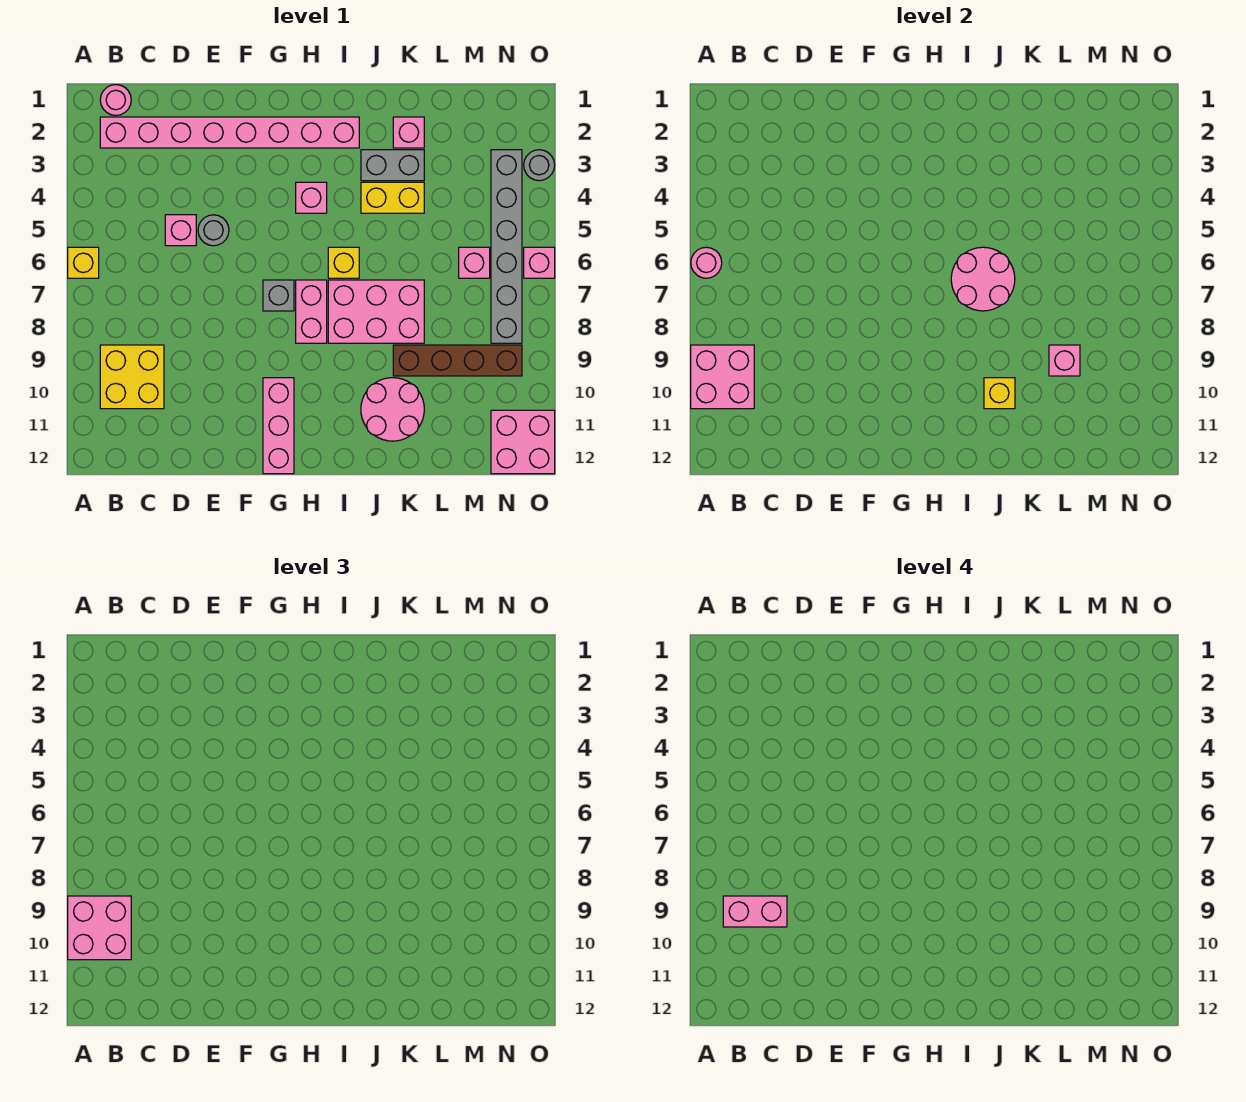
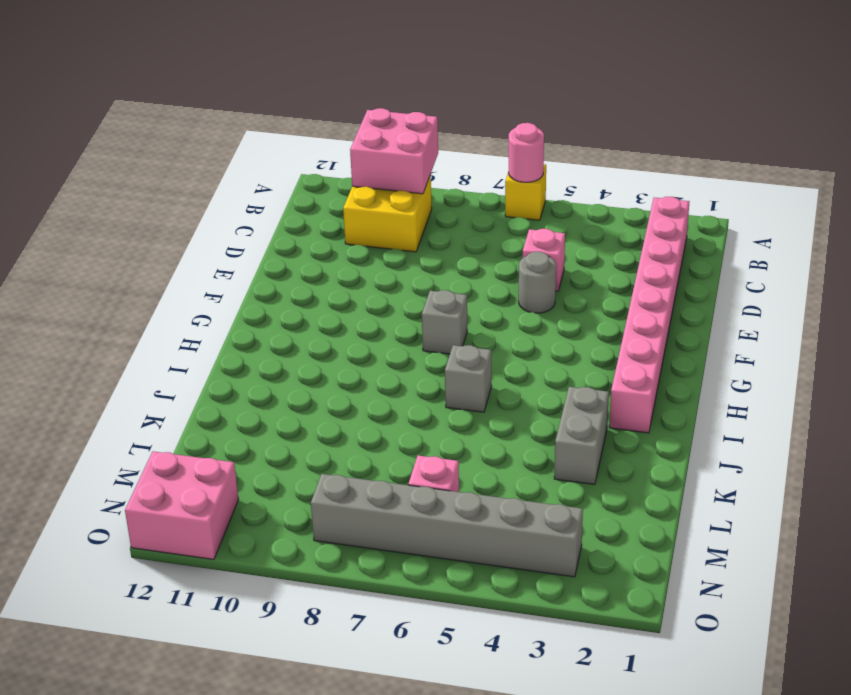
grey 1x1 brick [445,345,492,412] -> yellow 1x1 brick [328,247,359,278]
none -> pink 1x1 round brick [100,85,131,115]
none -> pink 1x3 brick [263,378,294,474]
none -> pink 1x1 brick [296,182,327,213]

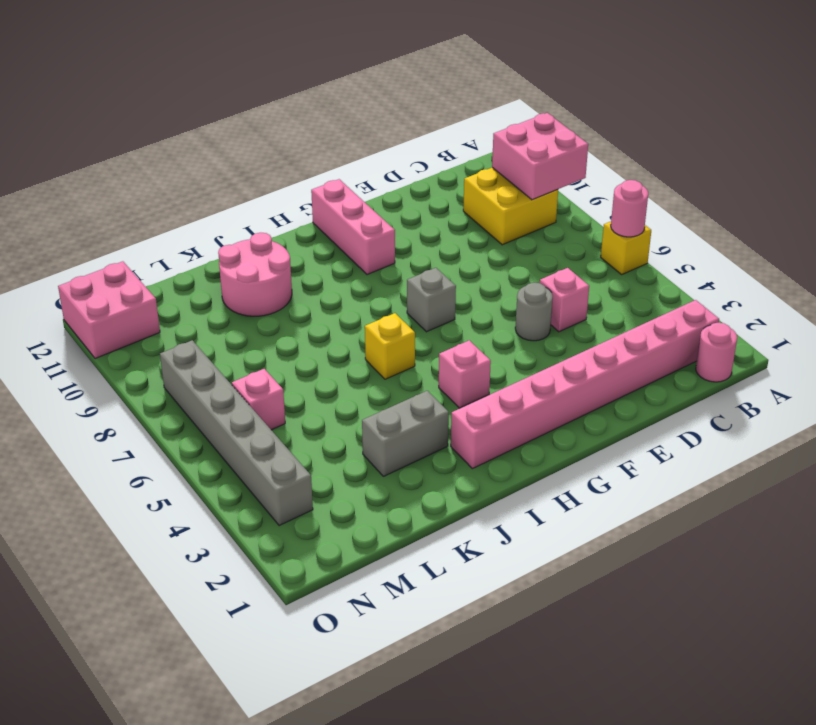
none -> pink 1x2 brick [296,280,327,343]
none -> pink 2x3 brick [328,280,424,343]
none -> yellow 1x2 brick [361,182,424,213]

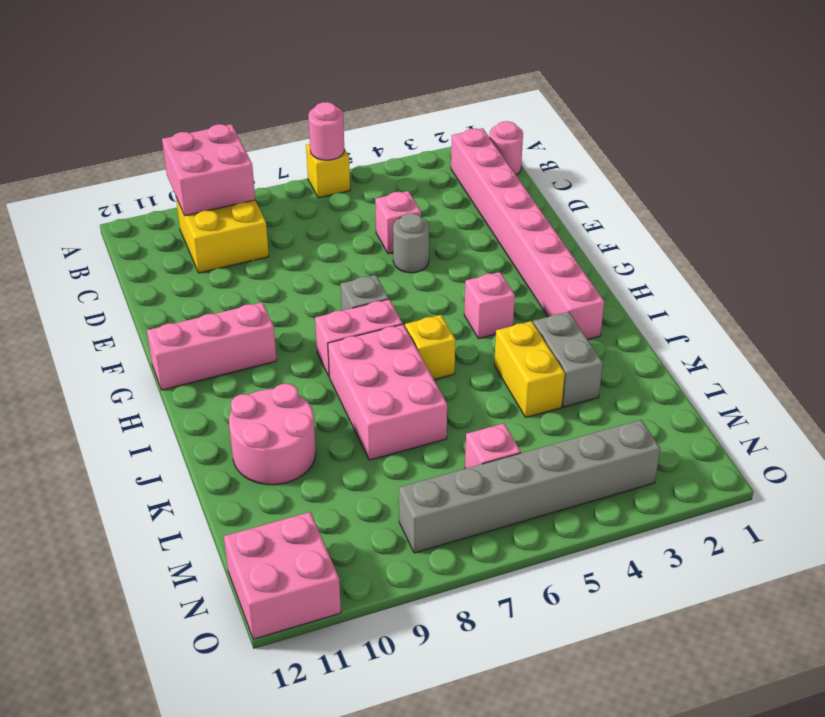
none -> pink 1x1 brick [393,117,424,148]
none -> brown 1x4 brick [393,345,522,376]
none -> grey 1x1 round brick [524,150,555,181]

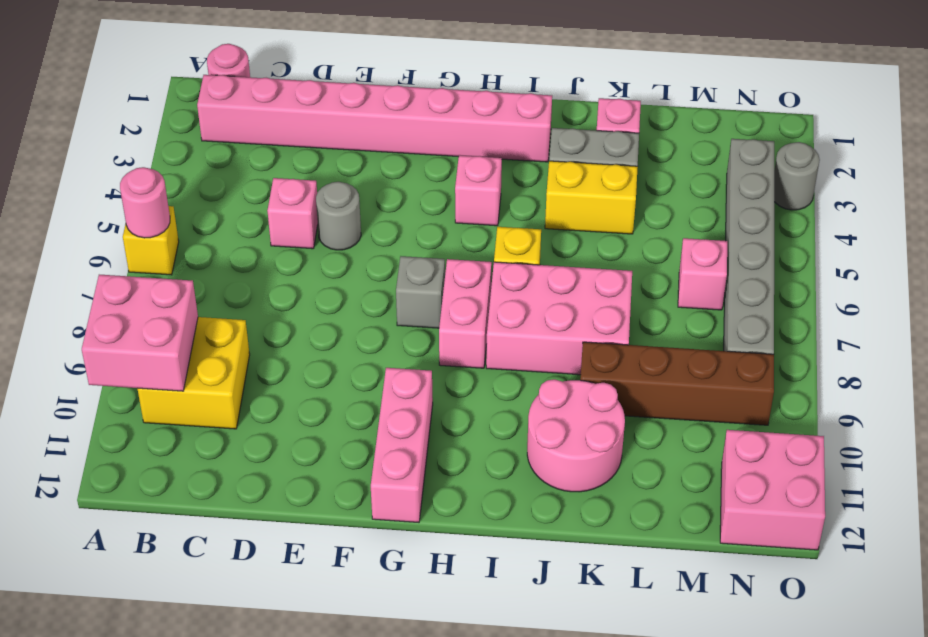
none -> pink 1x1 brick [524,247,555,278]
none -> pink 2x2 round brick [951,247,1015,311]
none -> yellow 1x1 brick [984,378,1015,409]

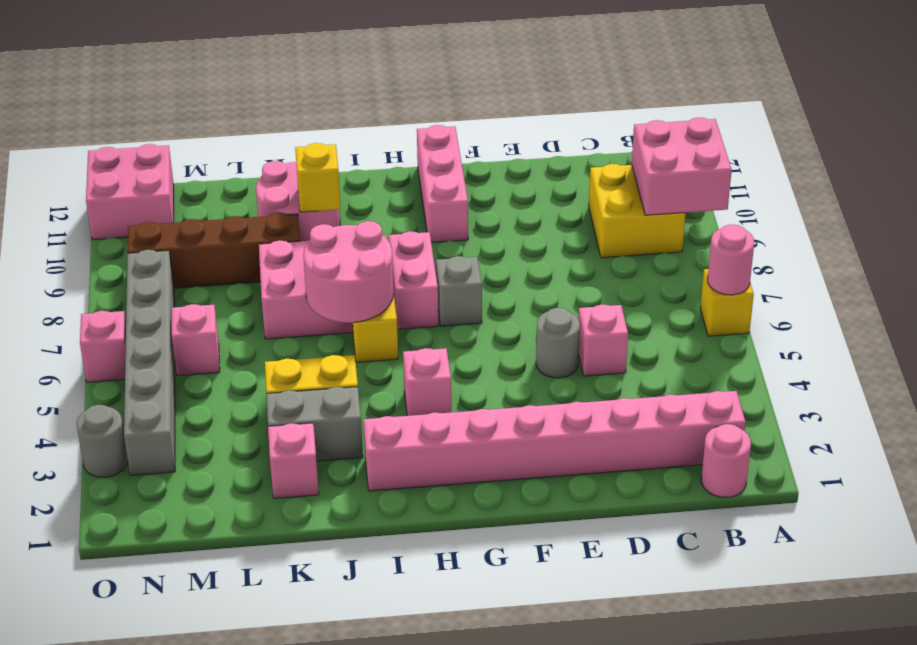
none -> pink 1x1 brick [1049,345,1080,376]
none -> pink 2x2 brick [68,896,131,960]
none -> pink 1x2 brick [723,896,787,927]

